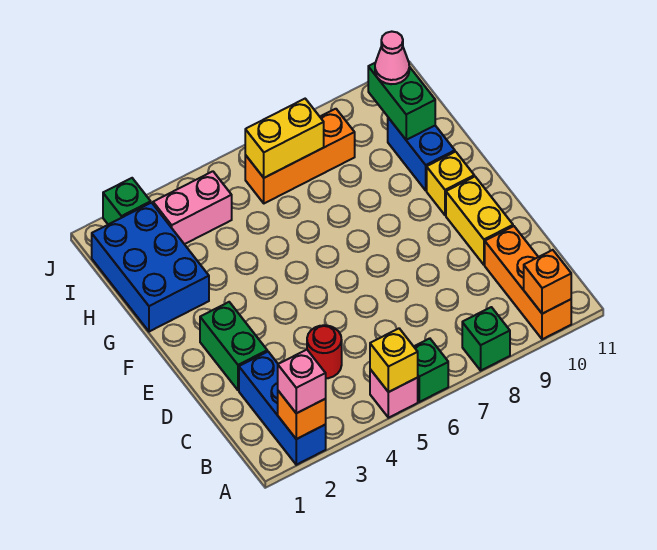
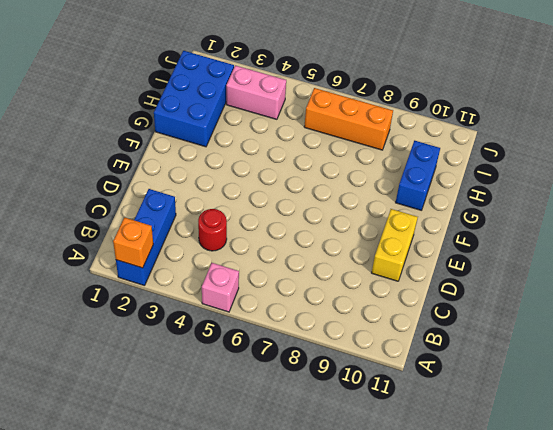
none -> green 1x1 brick [414,338,448,402]
none -> green 1x1 brick [462,307,510,370]
none -> orange 1x3 brick [485,226,571,339]

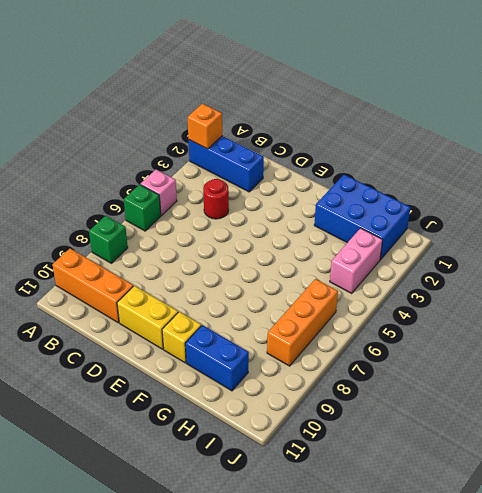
none -> green 1x2 brick [200,302,267,390]
none -> green 1x1 brick [103,178,151,224]
none -> yellow 1x1 brick [370,329,418,392]

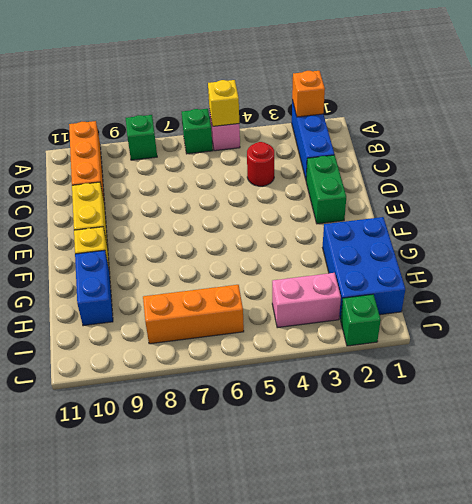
none -> orange 1x1 brick [524,250,571,314]
none -> green 1x2 brick [368,63,435,140]
none -> yellow 1x2 brick [245,99,324,178]

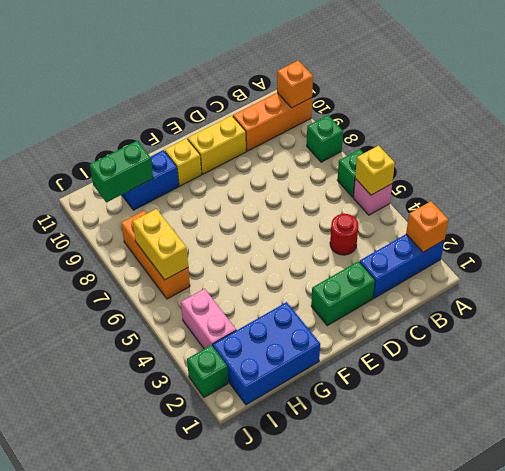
none -> pink 1x1 brick [278,350,326,413]
none -> pink 1x1 cone [375,32,409,84]

